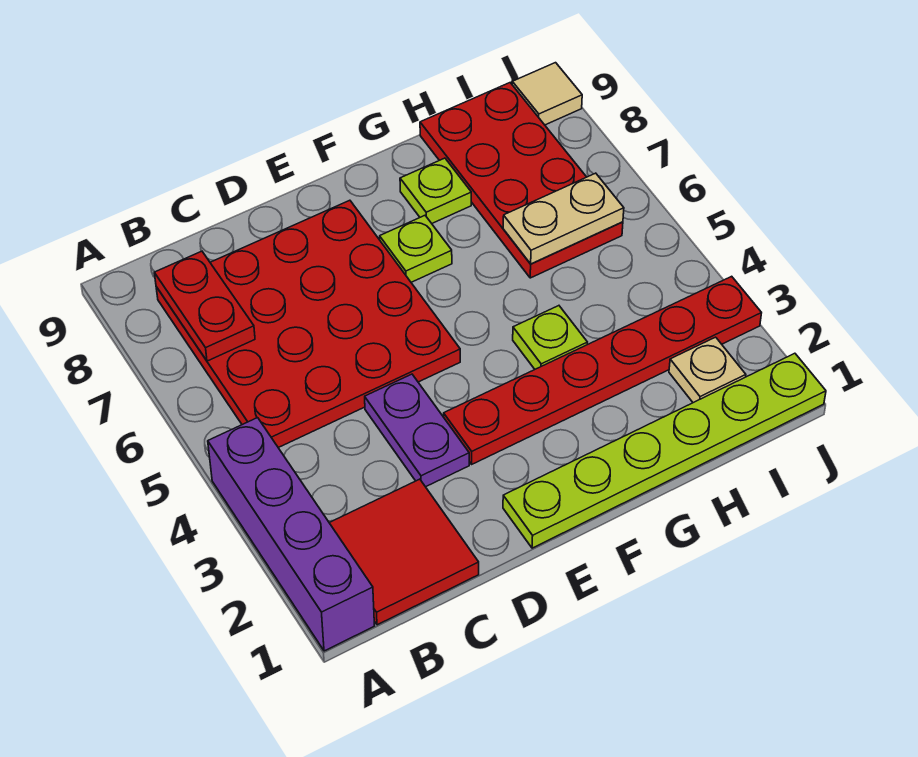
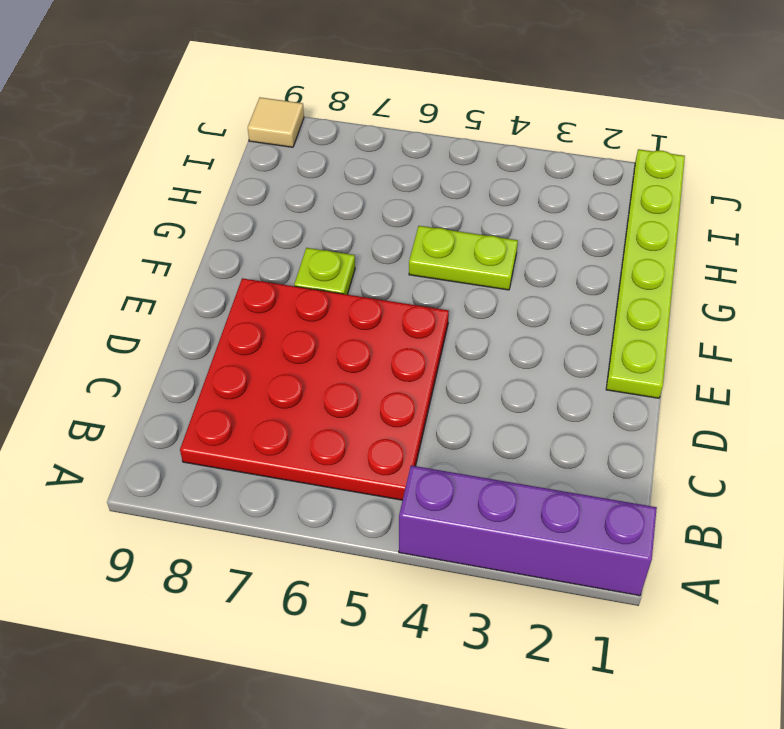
lime 1x2 plate [409,226,518,290] -> lime 1x1 plate [513,306,587,369]
none -> red 2x2 tile [330,479,479,625]
none -> purple 1x2 plate [365,374,469,487]
none -> red 1x6 plate [444,276,761,464]

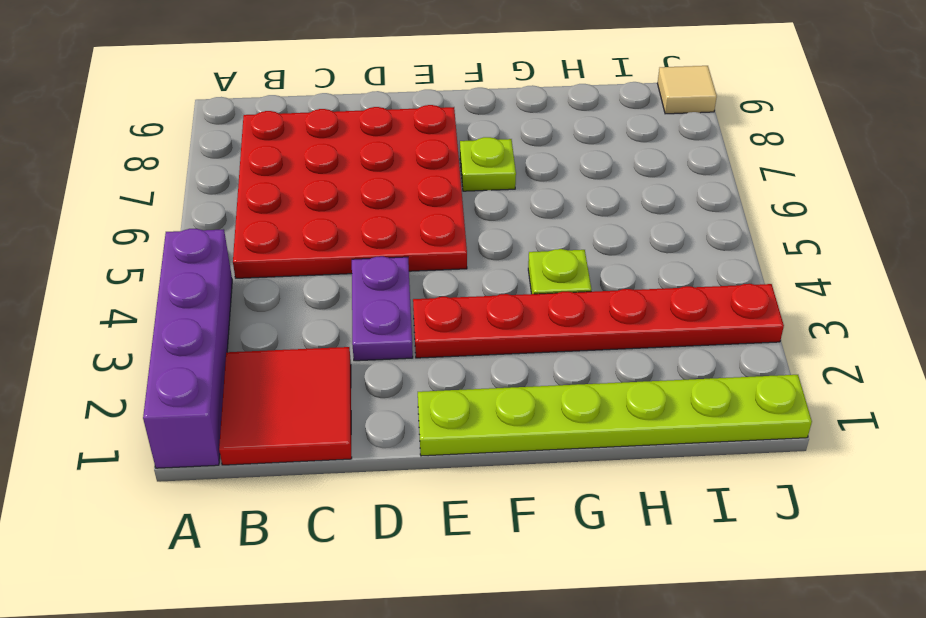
none -> lime 1x1 plate [400,158,471,223]
none -> red 2x4 plate [420,83,623,278]
none -> tan 1x1 plate [669,337,746,403]

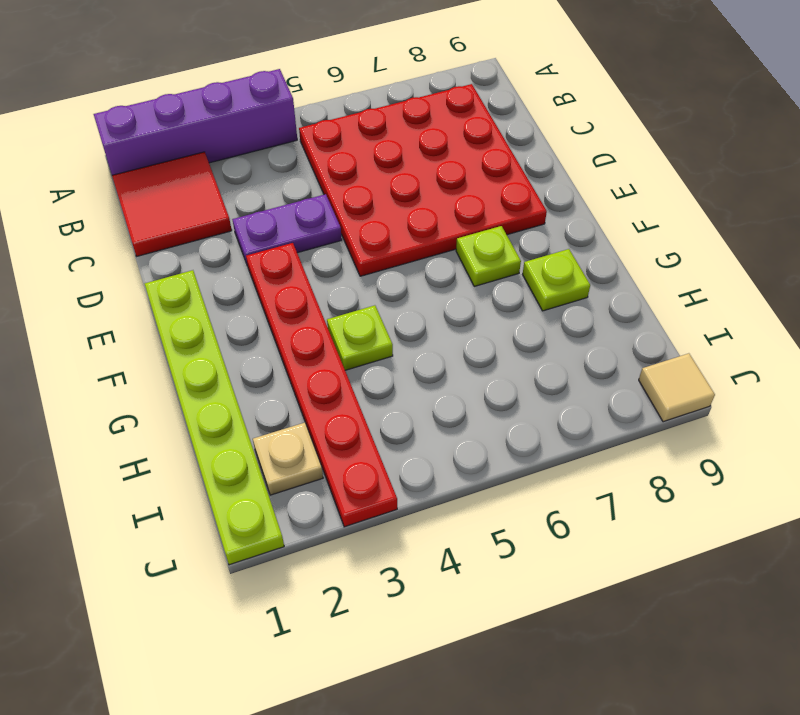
none -> red 2x4 plate [420,83,623,278]
none -> red 1x2 plate [154,251,255,361]
none -> tan 1x2 plate [503,173,624,264]

